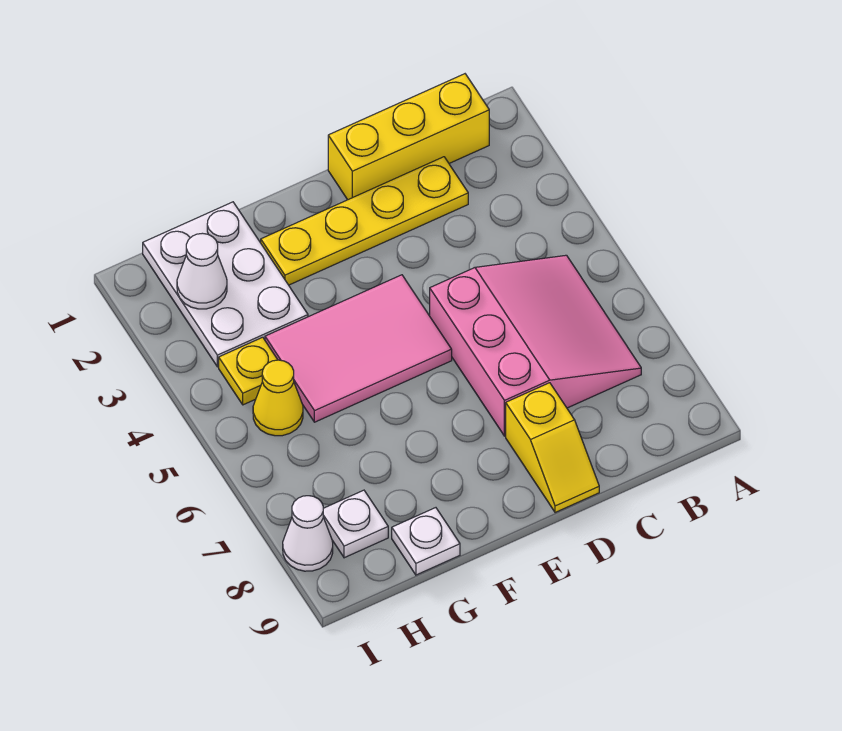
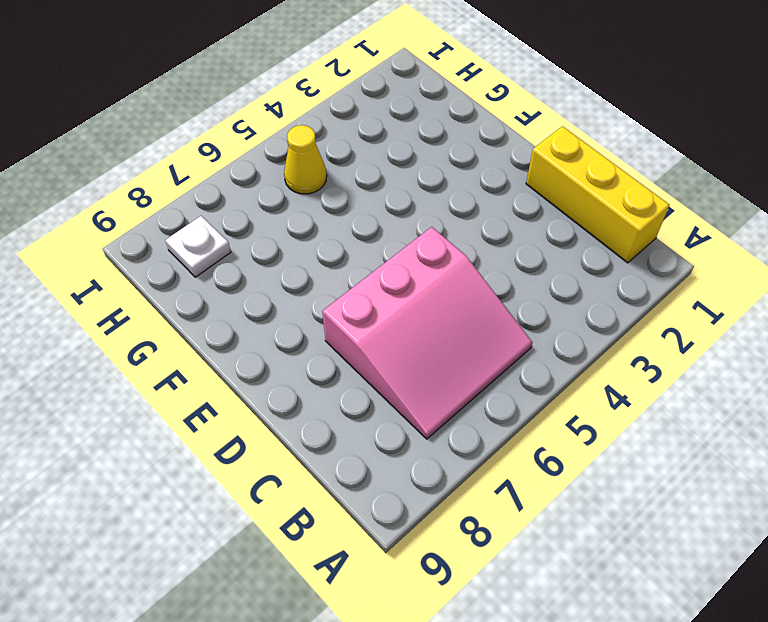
none -> yellow 1x4 plate [261,157,468,285]
none -> yellow 1x2 slope [506,383,599,513]
none -> pink 2x3 tile [265,275,452,422]

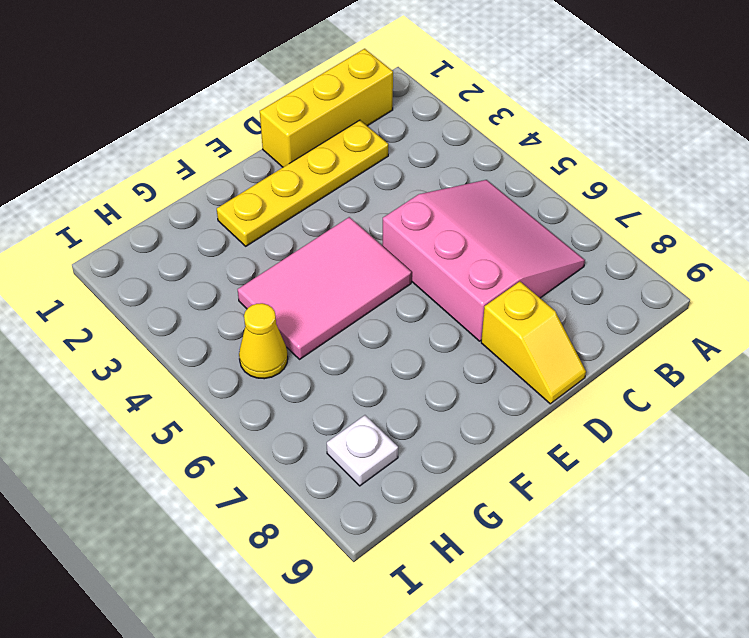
none -> white 2x3 plate [143,202,308,367]
none -> white 1x1 plate [392,508,460,575]
none -> yellow 1x1 plate [219,337,278,405]

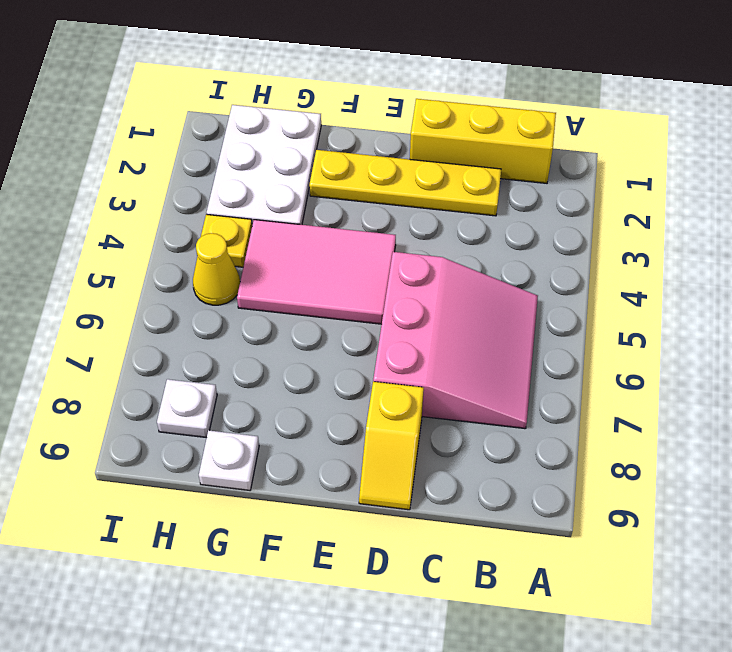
none -> white 1x1 cone [283,496,333,571]
none -> white 1x1 cone [177,233,227,309]

